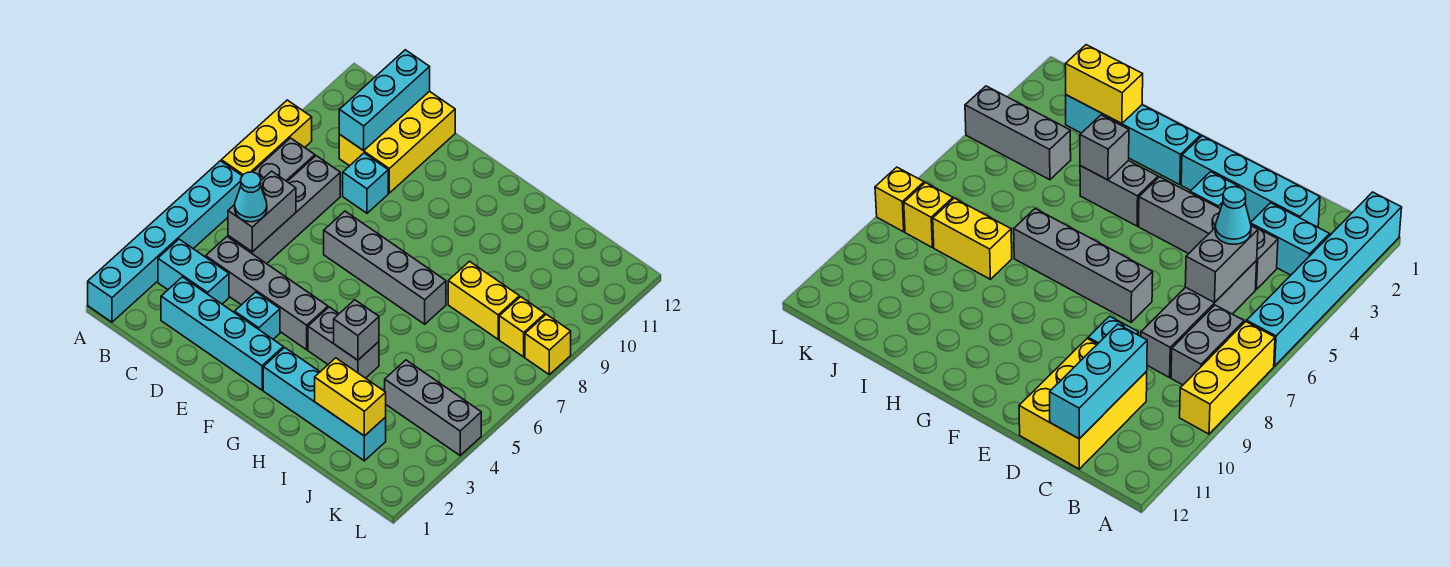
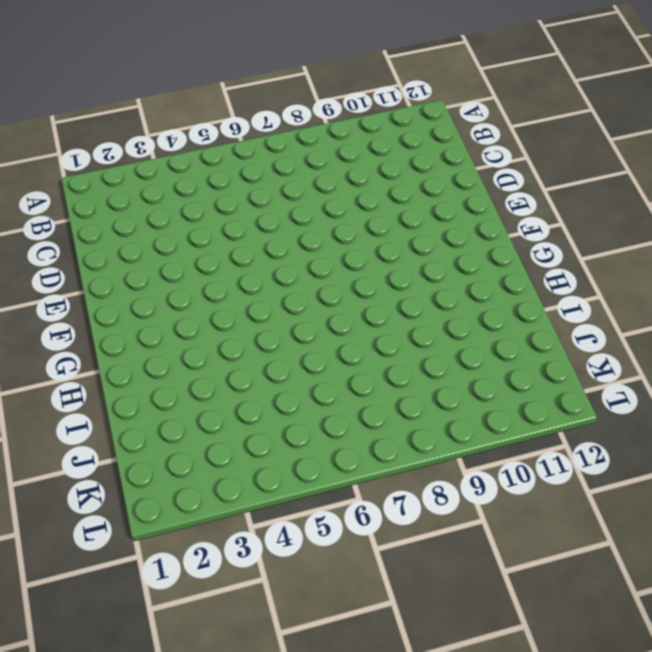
none -> cyan 1x6 brick [88,161,242,322]
none -> yellow 1x3 brick [221,100,312,176]
none -> cyan 1x2 brick [158,239,229,304]

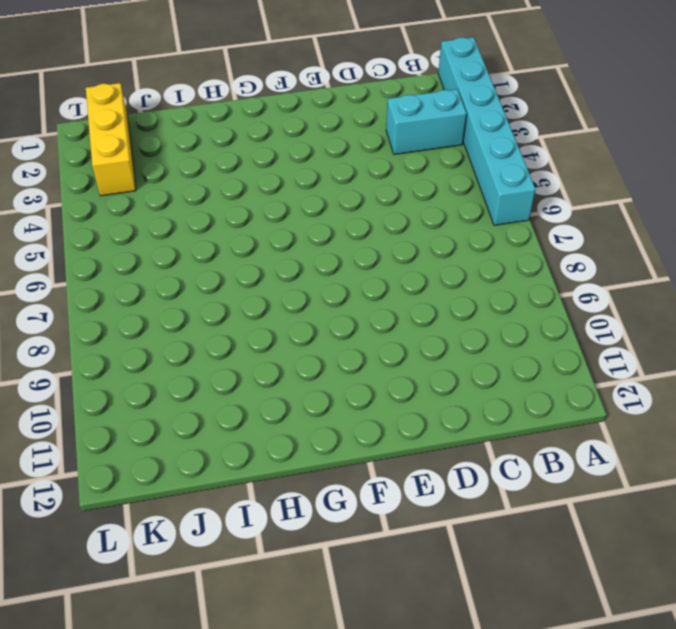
yellow 1x3 brick [86,83,136,196] -> yellow 1x3 brick moved to [221,100,312,176]
none -> grey 1x2 brick [253,138,315,181]
none -> cyan 1x4 brick [161,277,283,390]
none -> grey 1x4 brick [206,237,328,350]

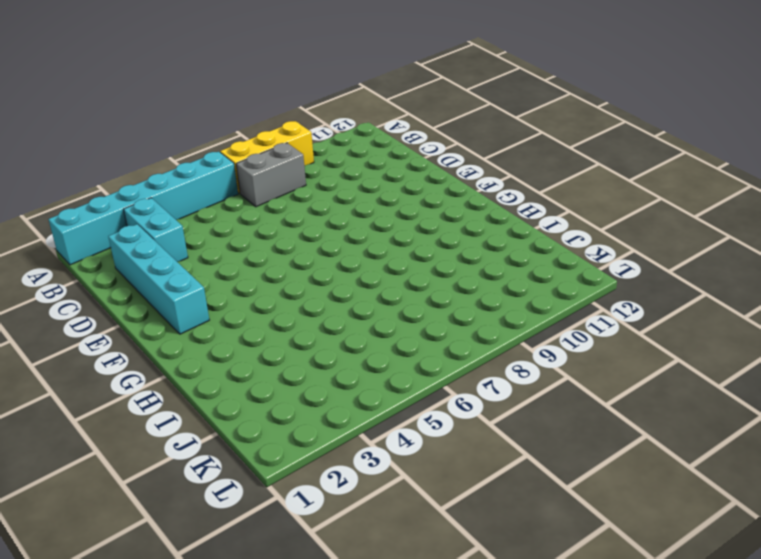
none -> grey 1x4 brick [206,237,328,350]
none -> grey 1x4 brick [228,156,340,264]
none -> yellow 2x3 brick [339,91,455,193]

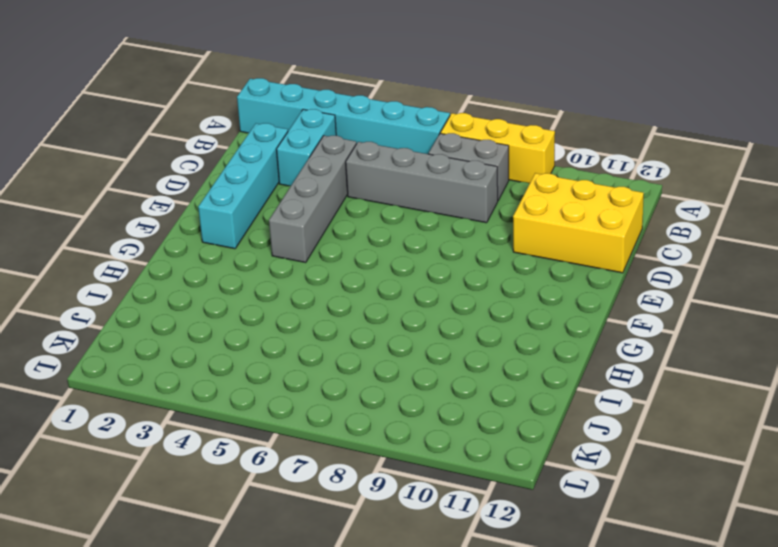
none -> cyan 1x1 brick [343,153,388,213]
none -> cyan 1x1 brick [235,292,280,339]
none -> grey 1x4 brick [324,211,446,324]

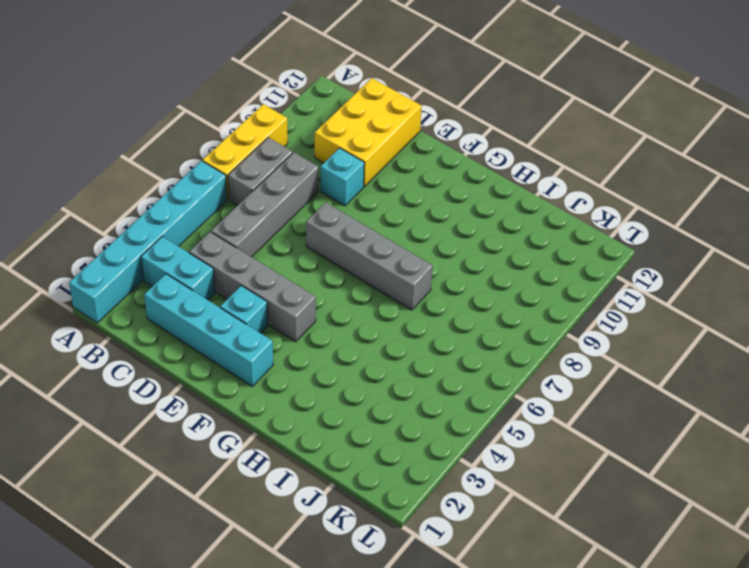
none -> cyan 1x4 brick [263,348,386,461]
none -> grey 1x2 brick [308,307,379,378]
none -> yellow 1x2 brick [448,261,519,339]

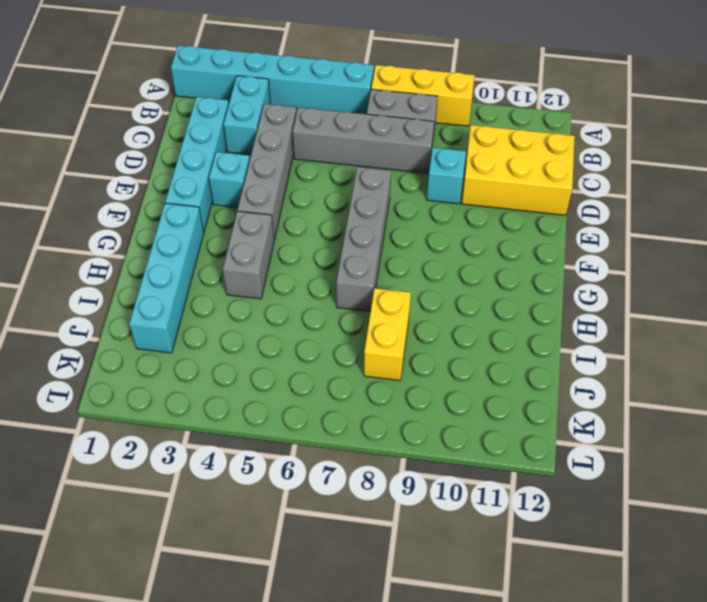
none -> grey 1x3 brick [385,360,481,455]
none -> yellow 1x1 brick [499,297,545,357]
none -> yellow 1x1 brick [525,314,571,374]

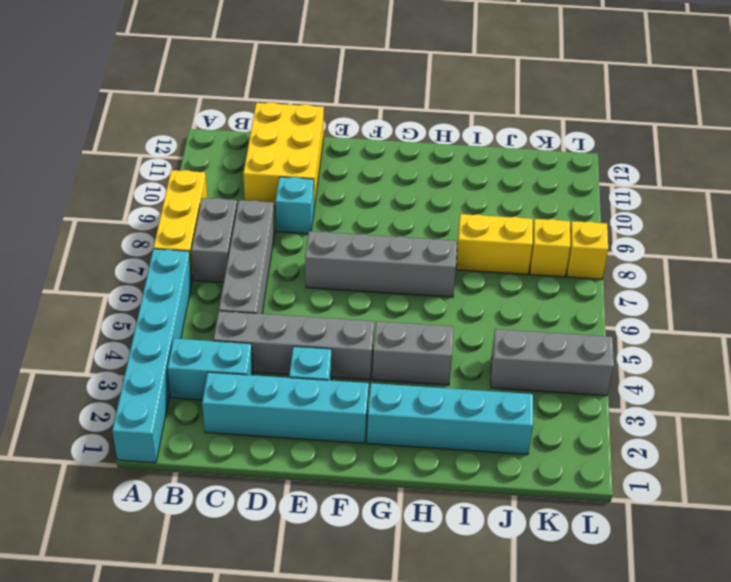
none -> grey 1x2 brick [228,171,296,252]
none -> cyan 1x3 brick [339,50,430,151]
none -> grey 1x1 brick [334,300,379,360]

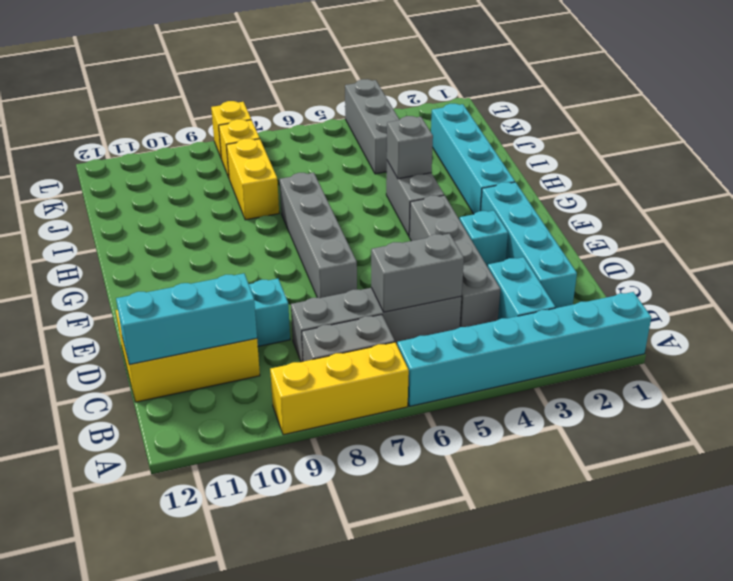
none -> yellow 1x2 brick [315,358,386,436]
none -> cyan 1x1 cone [235,172,267,222]

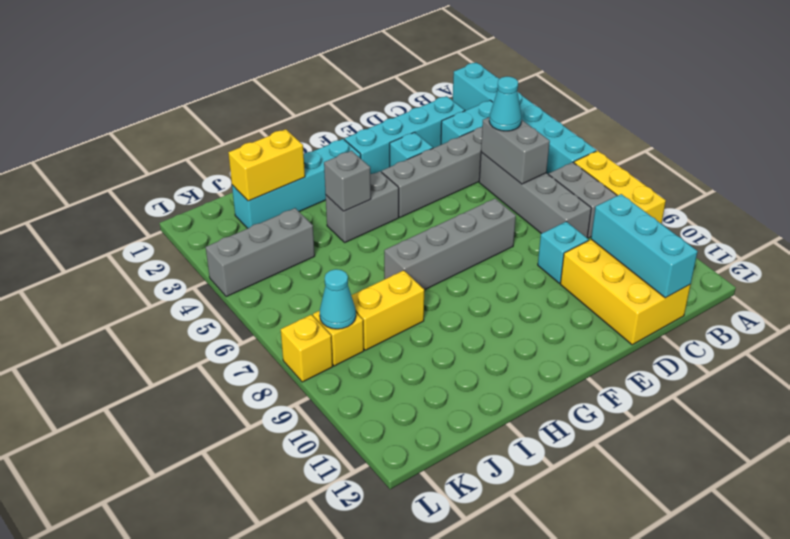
cyan 1x1 cone [320,269,356,329] -> none

